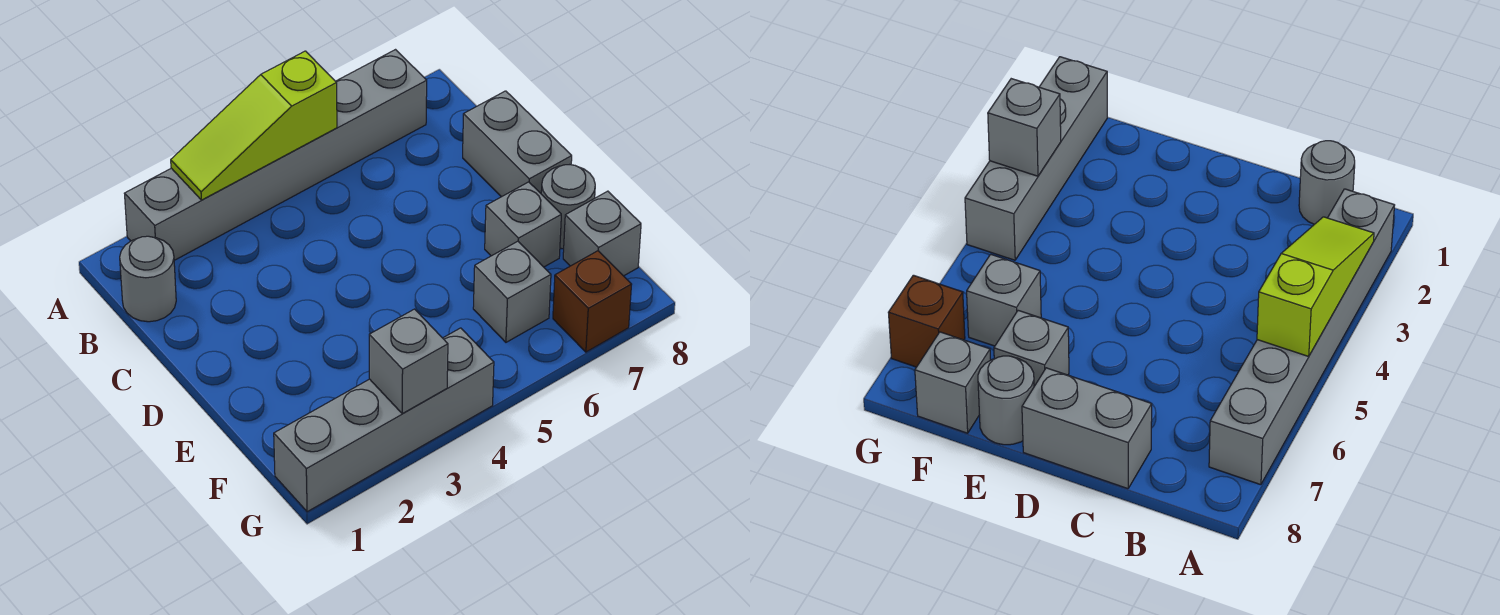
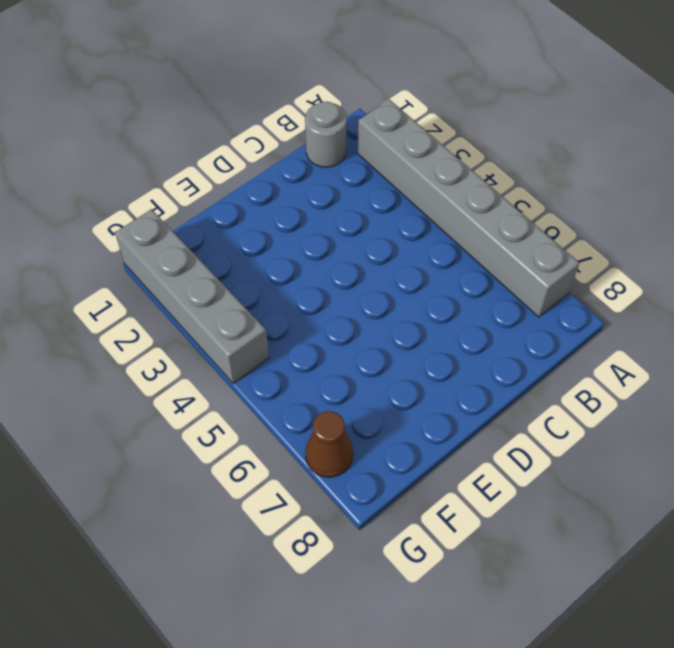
brown 1x1 cone [305,411,353,477] -> brown 1x1 brick [553,251,632,352]
none -> grey 1x2 brick [463,91,572,197]
none -> grey 1x1 brick [485,182,561,267]

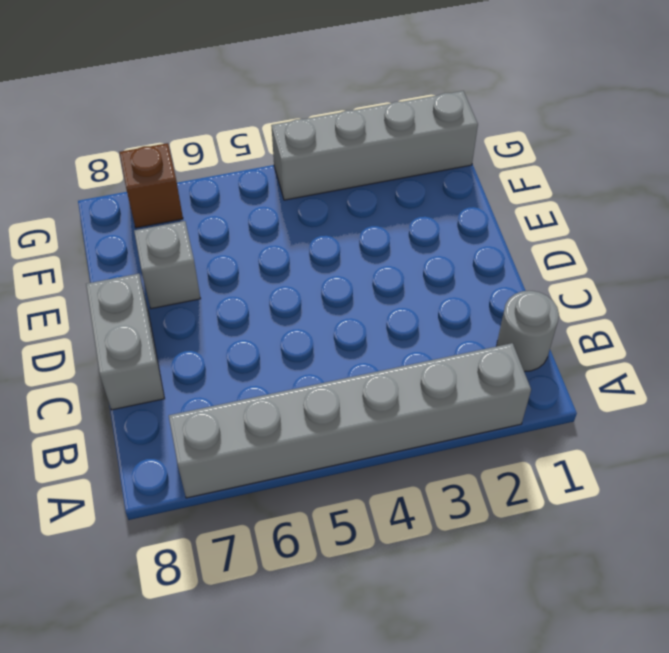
none -> grey 1x1 round brick [541,165,595,249]
none -> grey 1x1 brick [473,241,551,342]

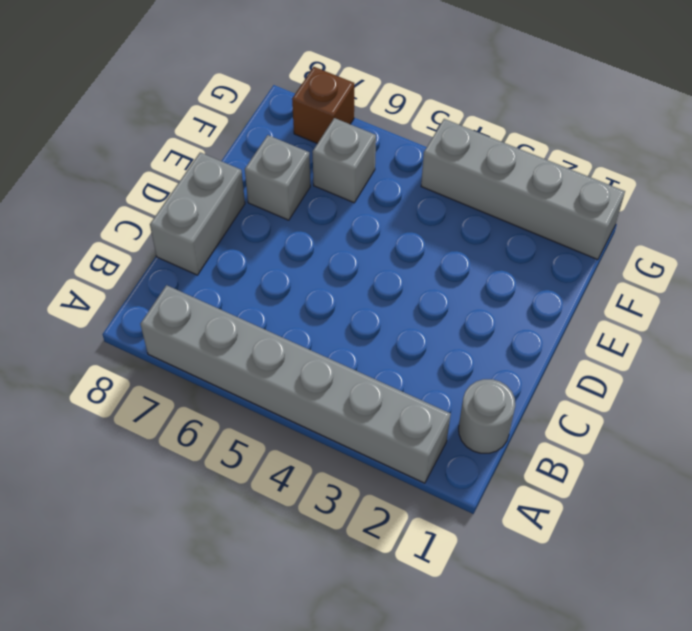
none -> grey 1x1 round brick [541,165,595,249]
none -> grey 1x1 brick [563,191,641,276]

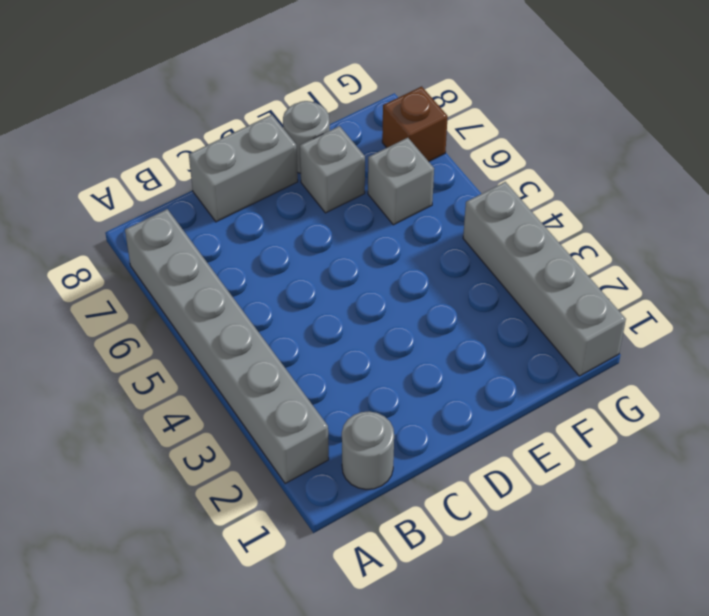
none -> grey 1x1 brick [563,191,641,276]
none -> lime 1x3 slope [171,51,337,200]

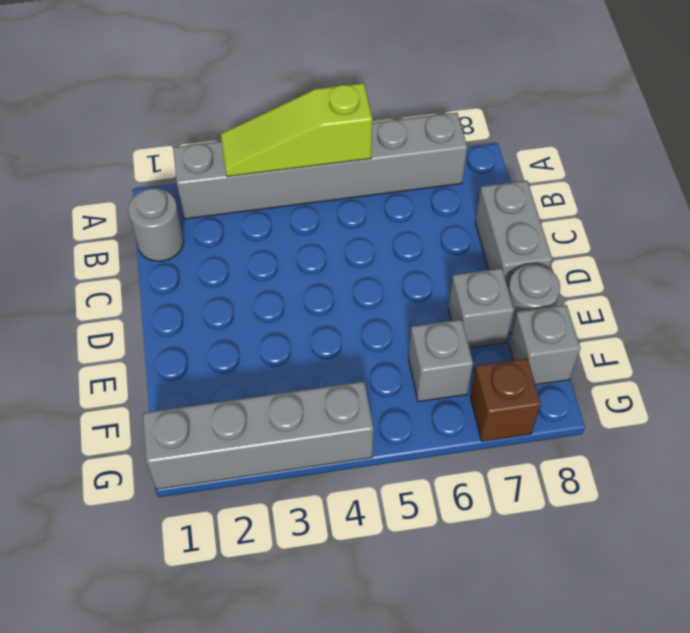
none -> grey 1x1 brick [369,309,448,414]

